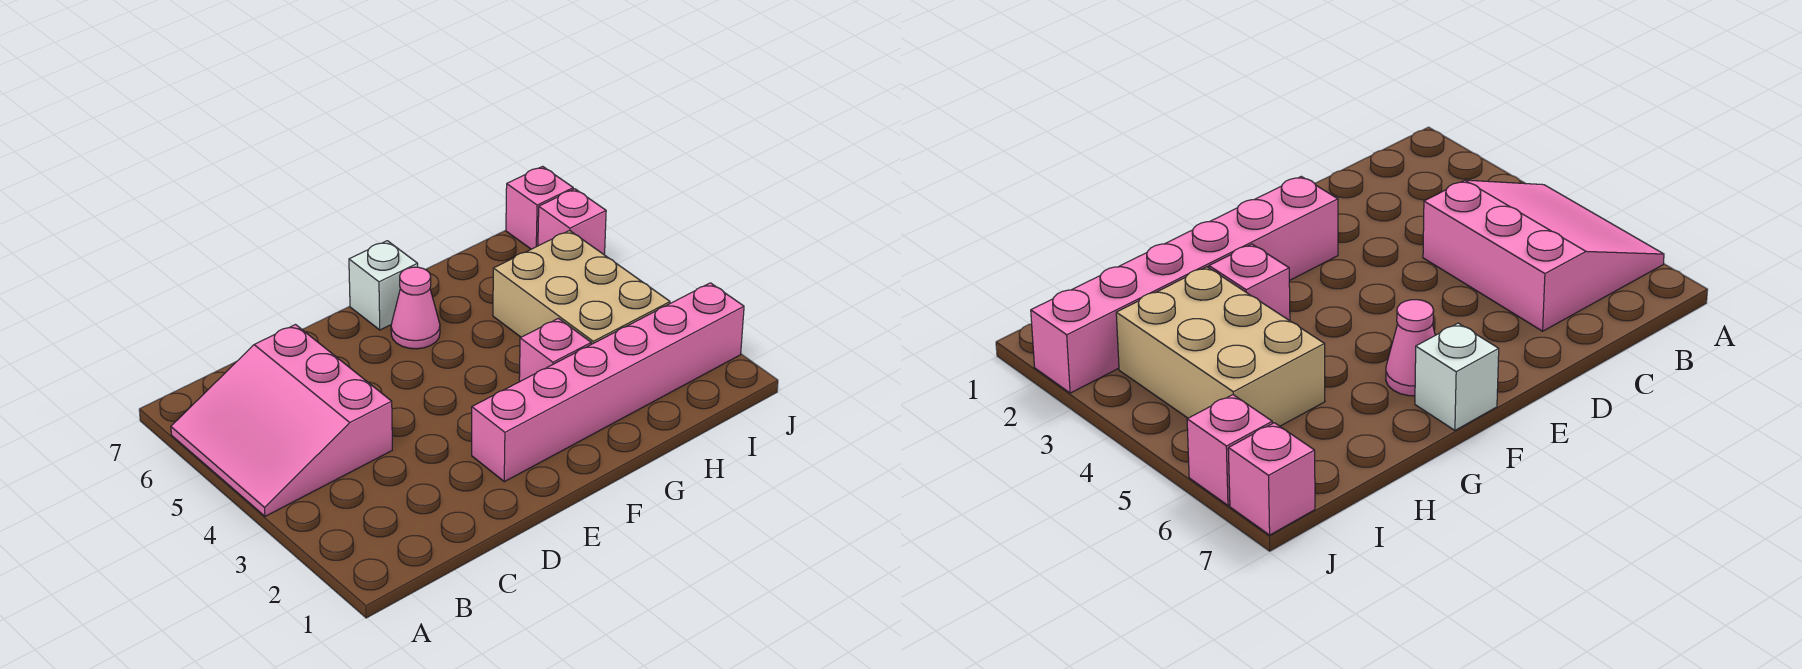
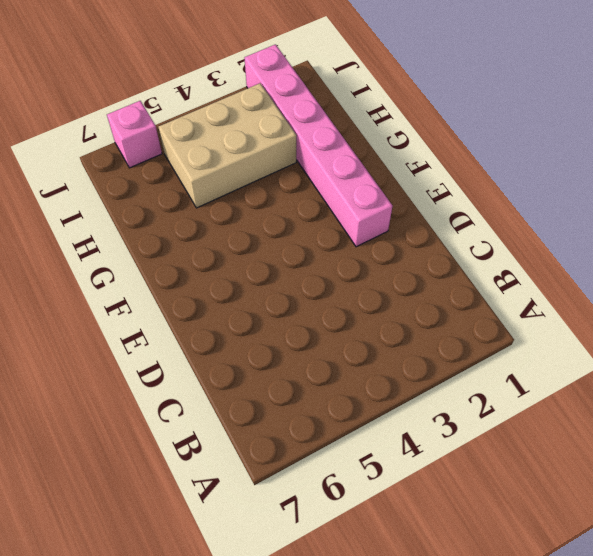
none -> pink 3x3 slope [171,325,392,516]
none -> pink 1x1 cone [391,267,440,349]

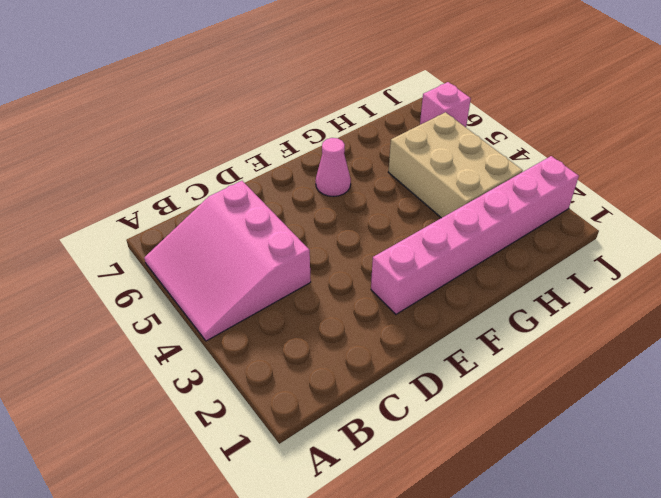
none -> white 1x1 brick [349,241,418,330]
none -> pink 1x1 brick [519,318,591,382]

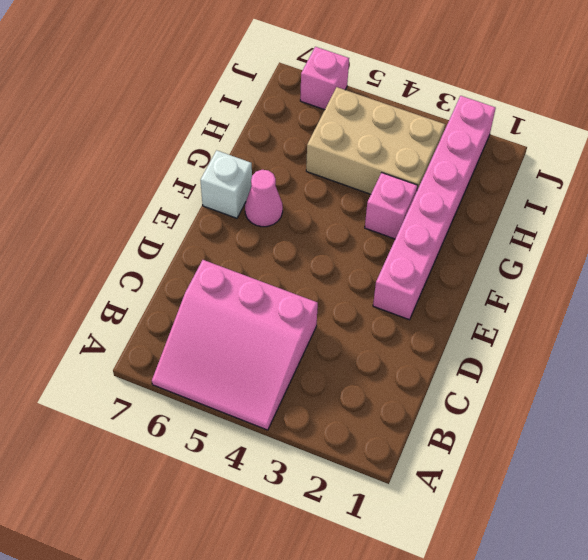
none -> pink 1x1 brick [506,166,573,249]

